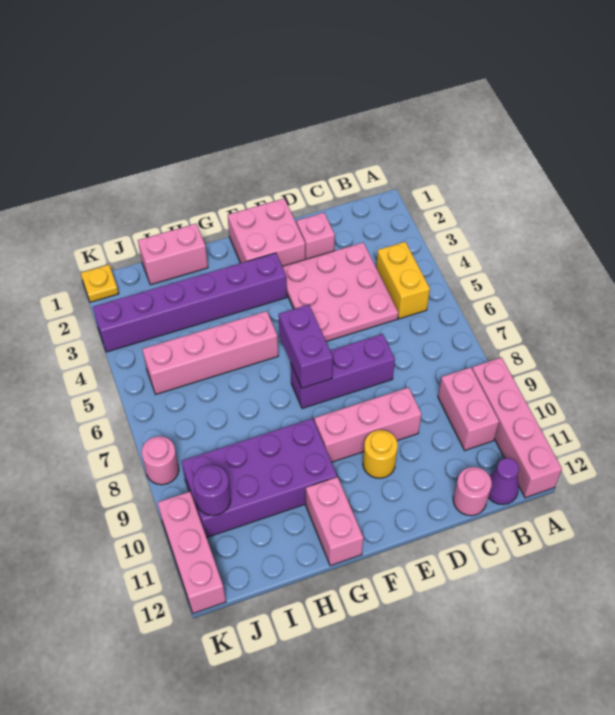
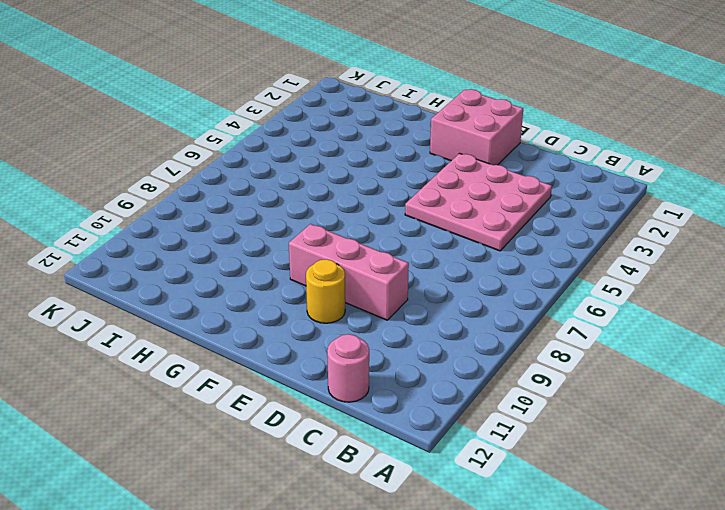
none -> pink 1x4 brick [472,357,562,498]
none -> yellow 1x2 brick [376,242,430,319]
none -> pink 1x2 brick [438,367,499,450]

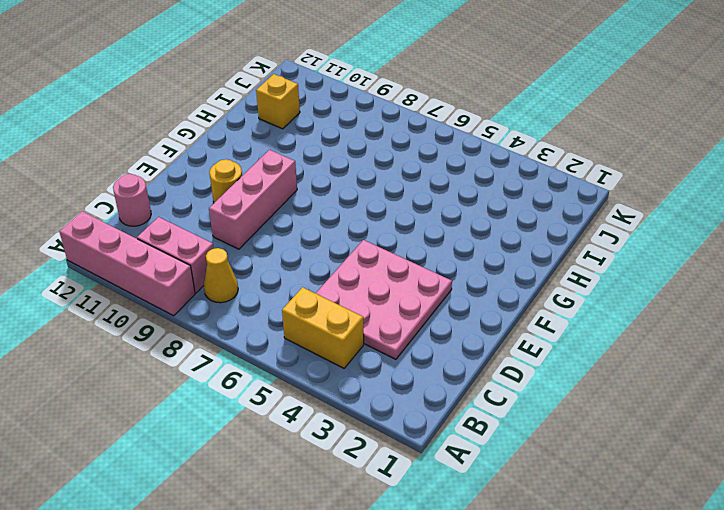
yellow 1x1 cone [204,248,238,303] -> none
yellow 1x1 brick [256,74,300,129] -> none
none -> purple 1x1 cone [488,458,519,505]
none -> pink 1x1 brick [296,213,335,259]
none -> purple 1x3 brick [291,334,395,409]

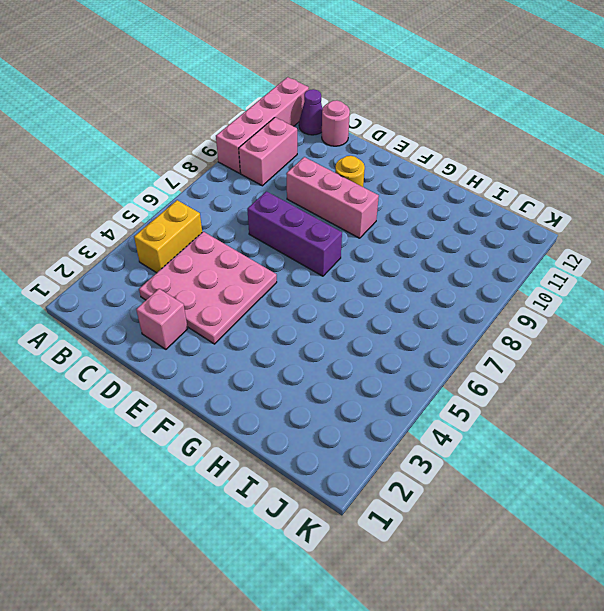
none -> pink 2x2 brick [228,199,305,266]
none -> purple 1x6 brick [93,253,287,352]
none -> pink 1x4 brick [142,311,278,394]

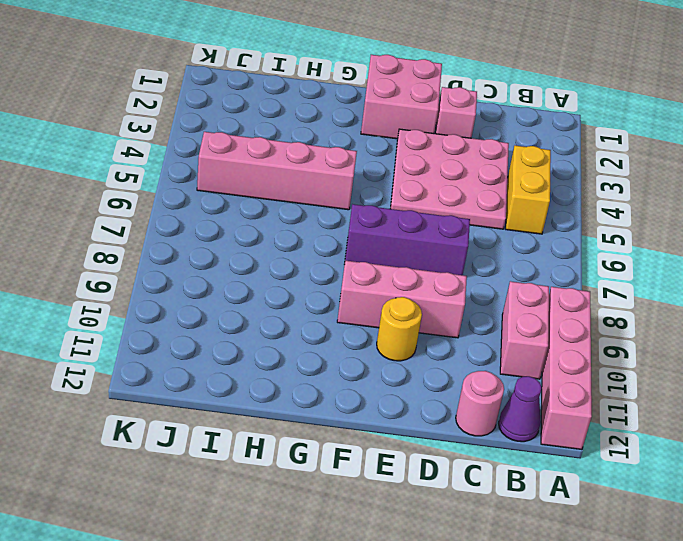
none -> purple 1x6 brick [93,253,287,352]
none -> purple 2x4 brick [182,418,337,538]
none -> pink 1x2 brick [306,477,363,566]

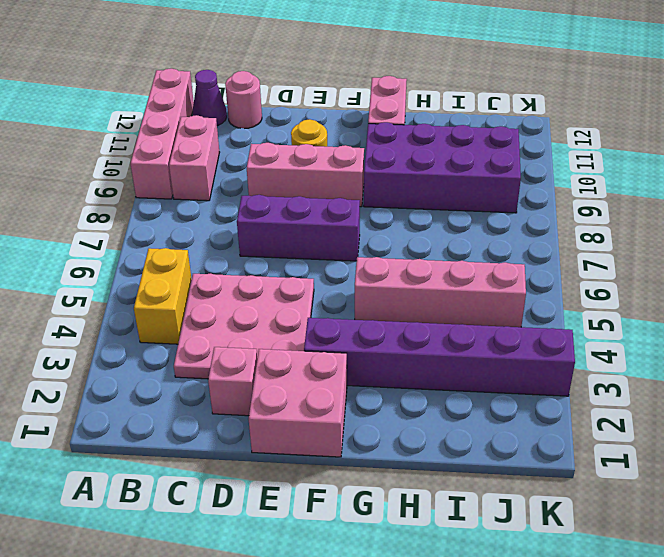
none -> pink 1x2 brick [138,224,208,285]
none -> yellow 1x1 plate [81,265,119,302]
none -> pink 1x1 round brick [141,436,179,485]

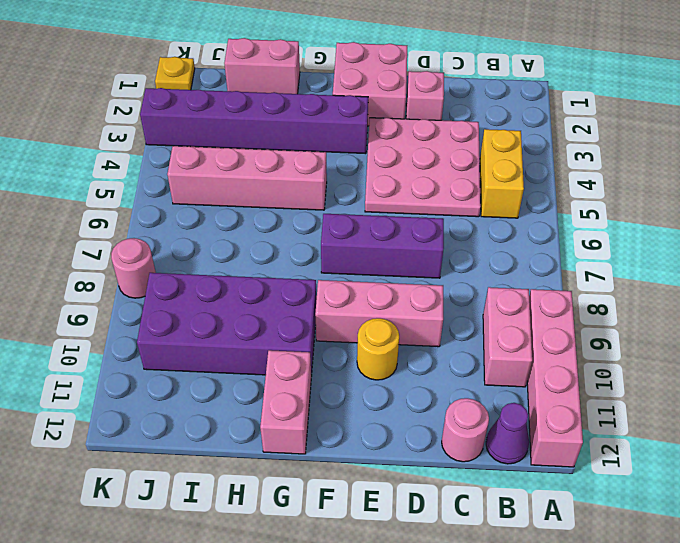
none -> pink 1x3 brick [157,492,226,613]
none -> purple 1x2 brick [279,305,333,388]
none -> purple 1x1 round brick [193,465,231,516]

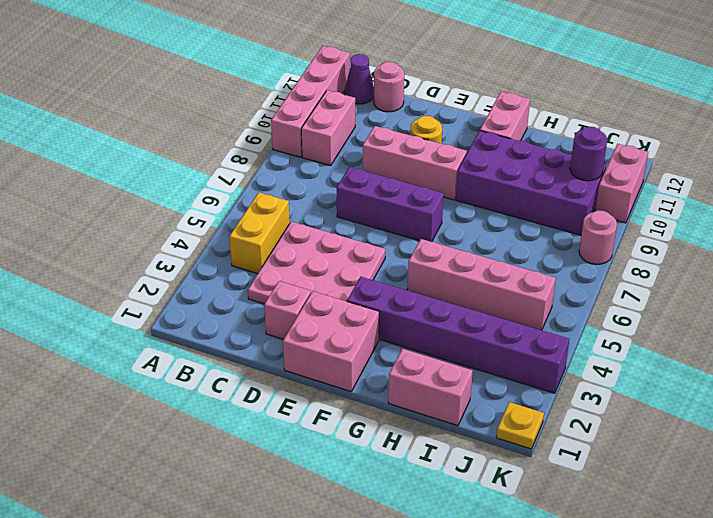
pink 1x2 brick [595,144,648,223] -> pink 1x3 brick [157,492,226,613]
none -> purple 1x2 brick [279,305,333,388]

